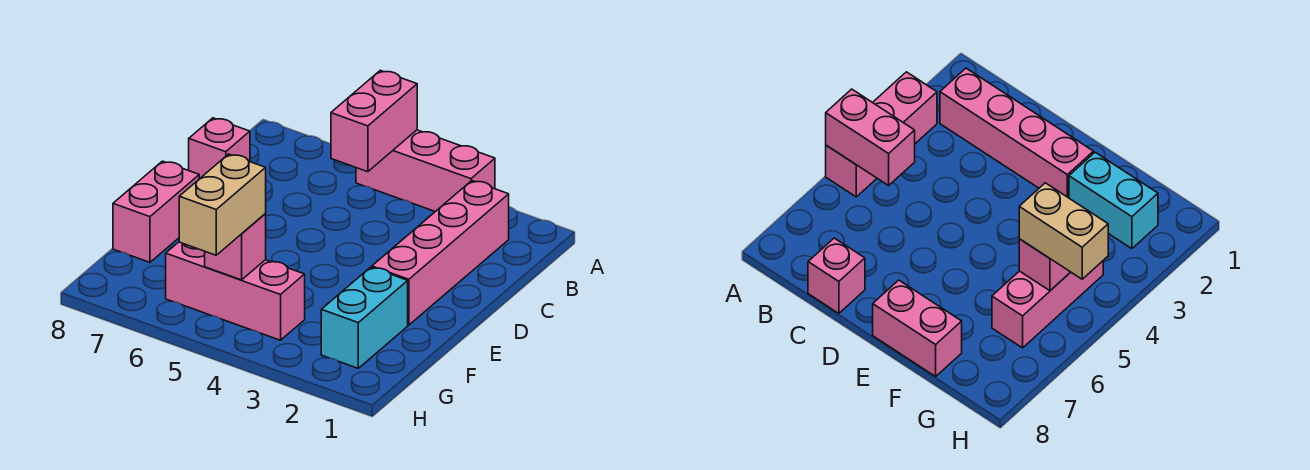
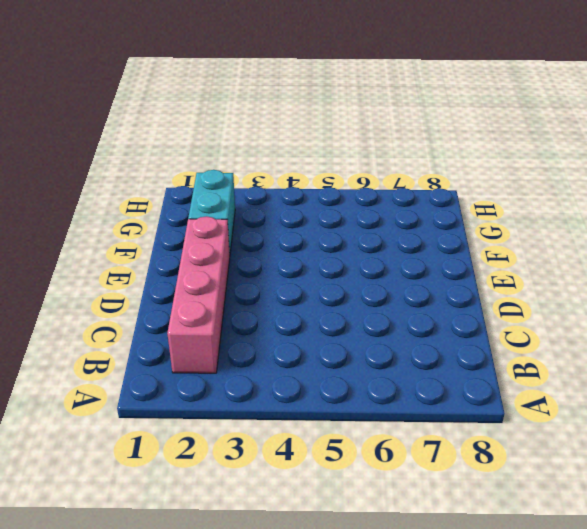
none -> pink 1x3 brick [356,130,495,212]
none -> pink 1x1 brick [189,118,250,179]

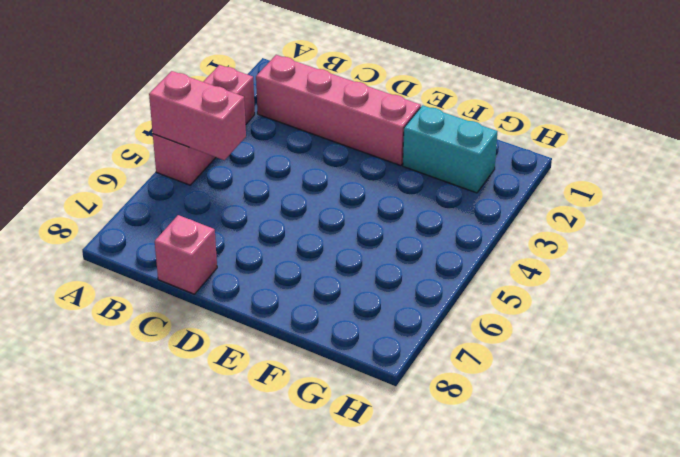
none -> pink 1x2 brick [113,161,199,262]
none -> pink 1x3 brick [166,242,305,340]

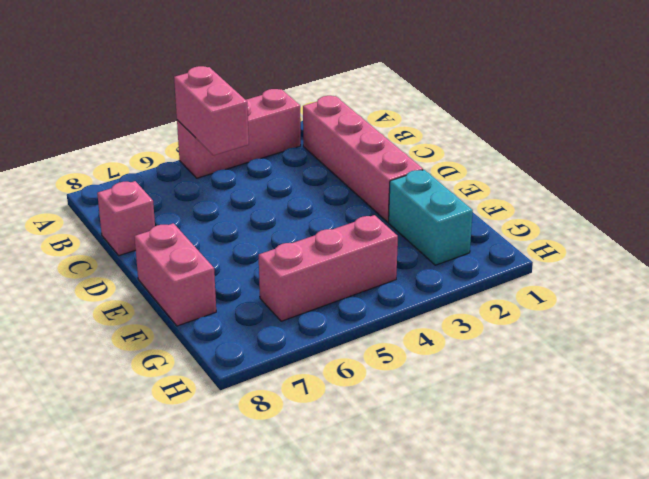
none -> pink 1x1 brick [205,214,266,280]
none -> tan 1x2 brick [179,154,266,255]

